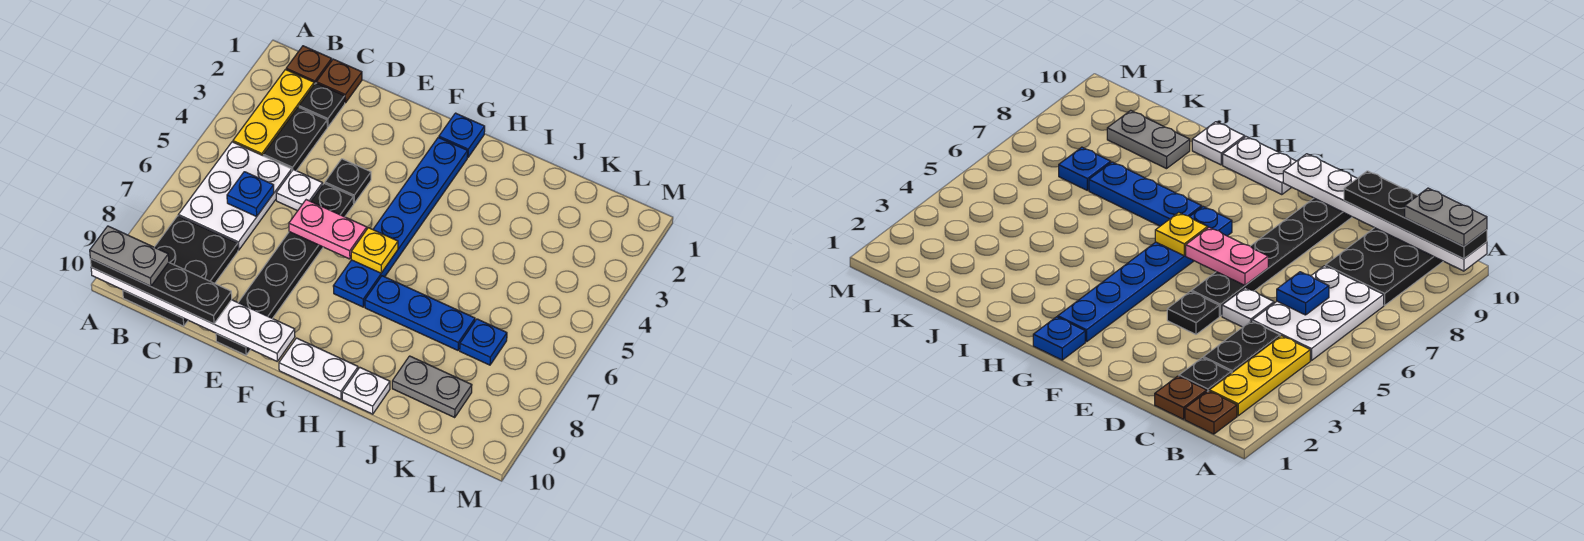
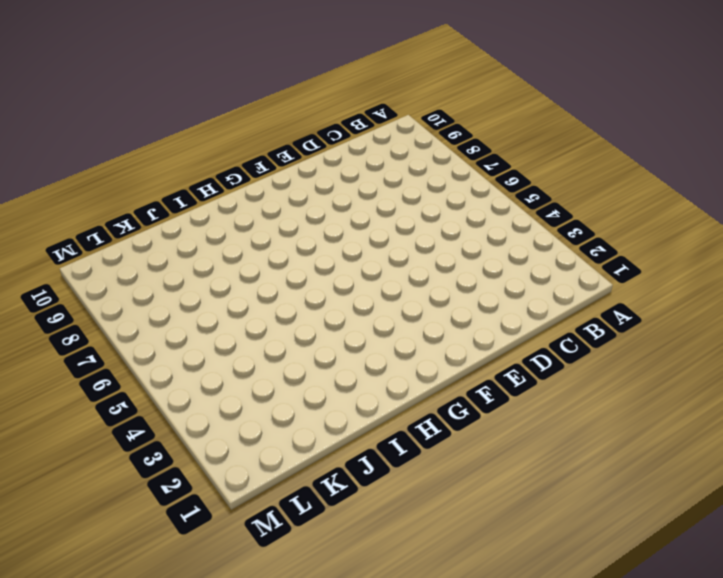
none -> brown 1x1 plate [286,46,332,84]
none -> yellow 1x3 plate [233,70,314,155]
none -> white 2x3 plate [178,142,292,250]

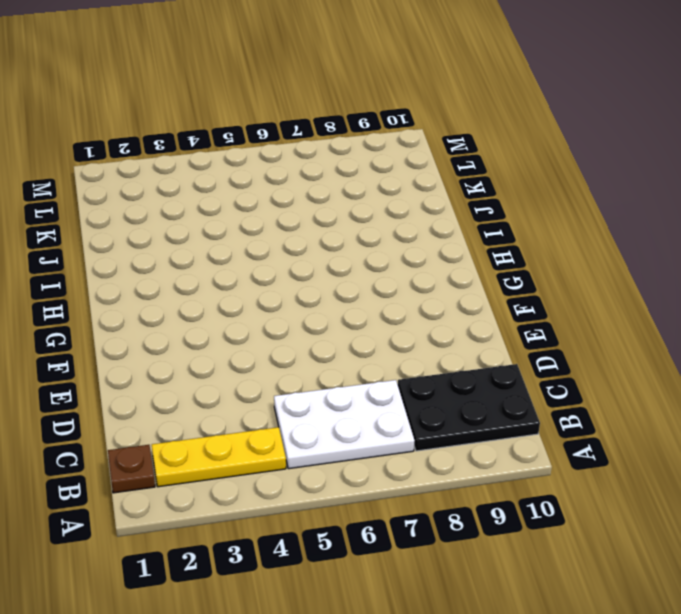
none -> brown 1x1 plate [316,59,362,103]
none -> black 1x1 plate [299,83,345,127]
none -> black 1x2 plate [263,107,327,171]

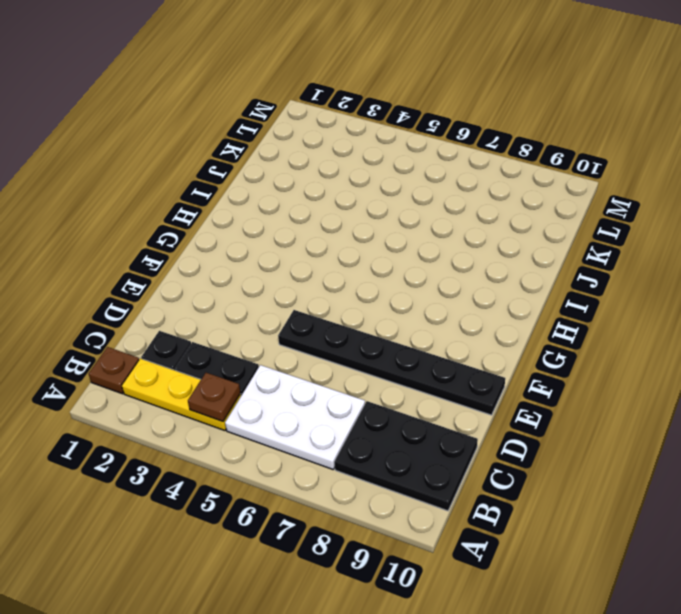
brown 1x1 plate [188,373,241,421] -> brown 1x1 plate moved to [316,59,362,103]
none -> white 1x1 plate [276,169,323,211]
none -> black 1x1 plate [325,159,371,203]
none -> blue 1x1 plate [439,113,485,157]

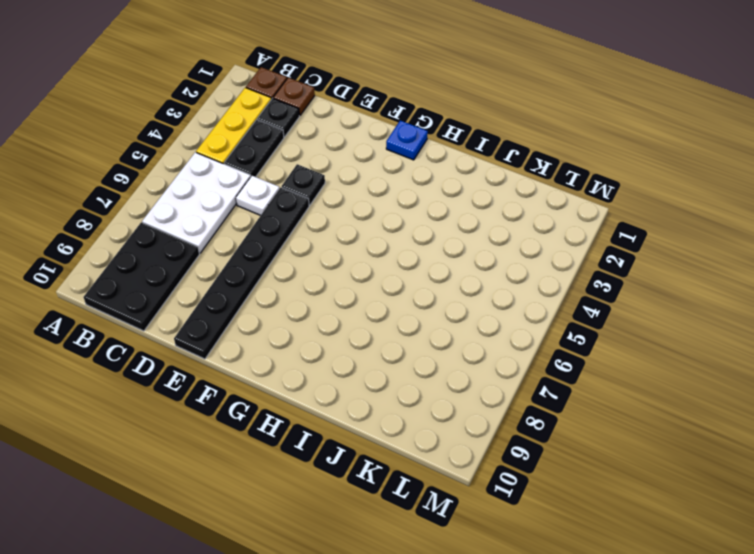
none -> blue 1x6 plate [333,137,468,307]
none -> white 1x2 plate [279,338,358,399]
none -> blue 1x3 plate [365,276,475,350]

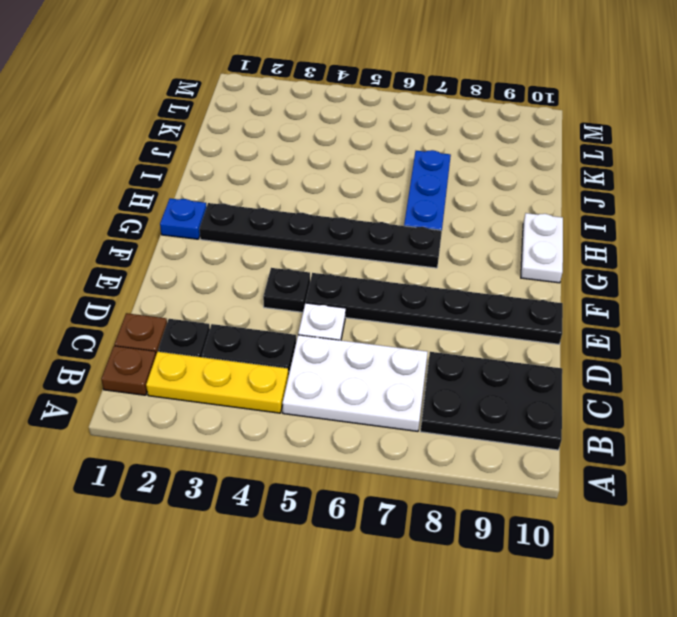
black 1x6 plate [199,203,442,268] -> blue 1x6 plate [333,137,468,307]
none -> white 1x1 plate [342,368,390,414]
none -> grey 1x2 plate [392,356,472,417]
none -> blue 1x1 plate [460,319,507,365]

